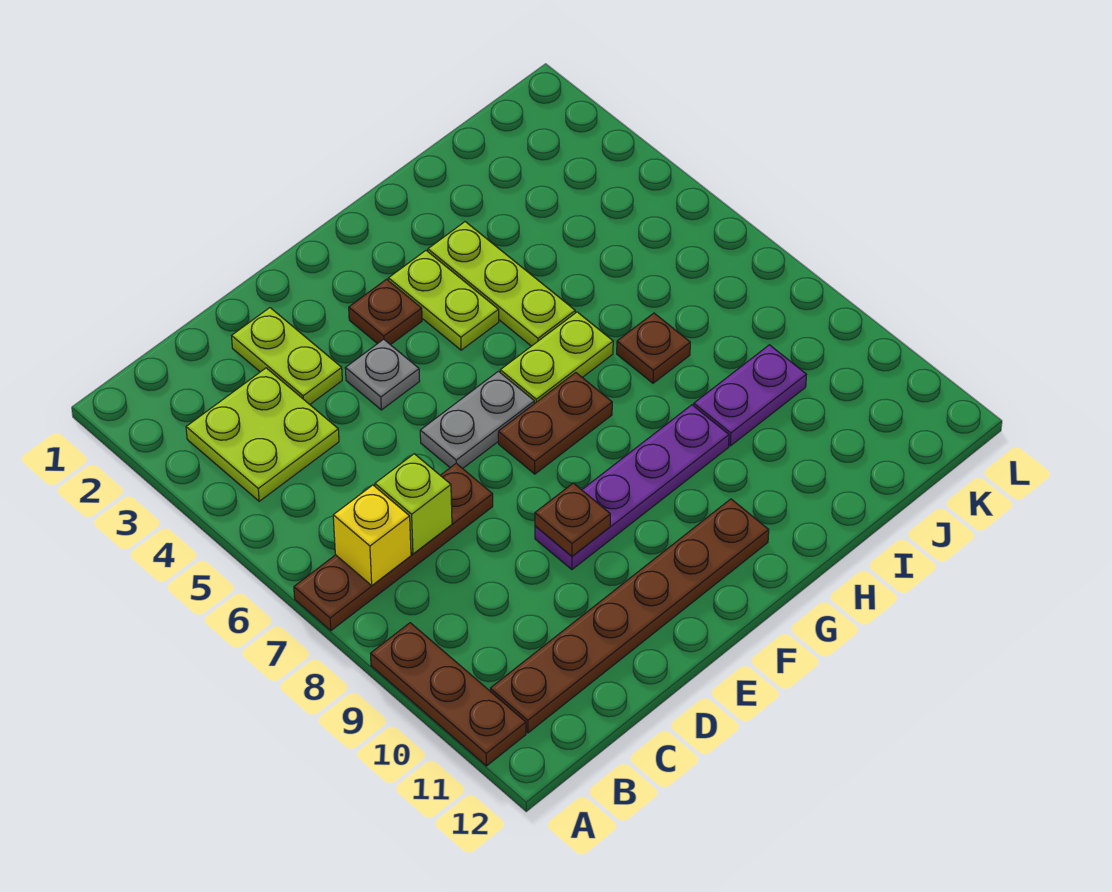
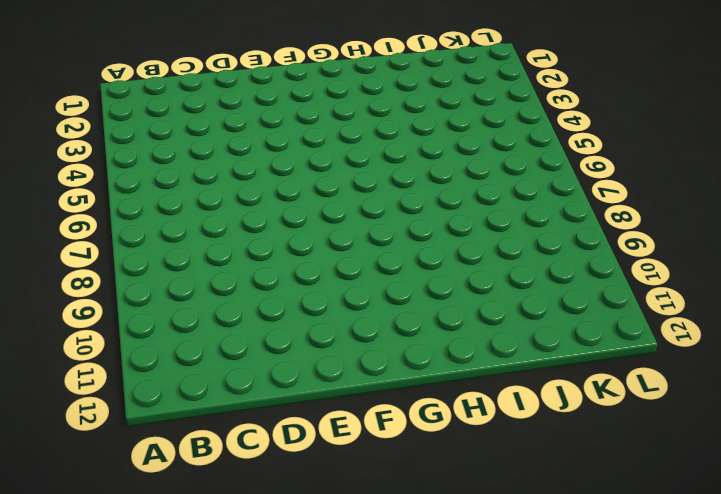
none -> brown 1x4 plate [294,463,493,631]
none -> brown 1x3 plate [371,623,526,766]
none -> lime 2x2 plate [186,368,339,501]

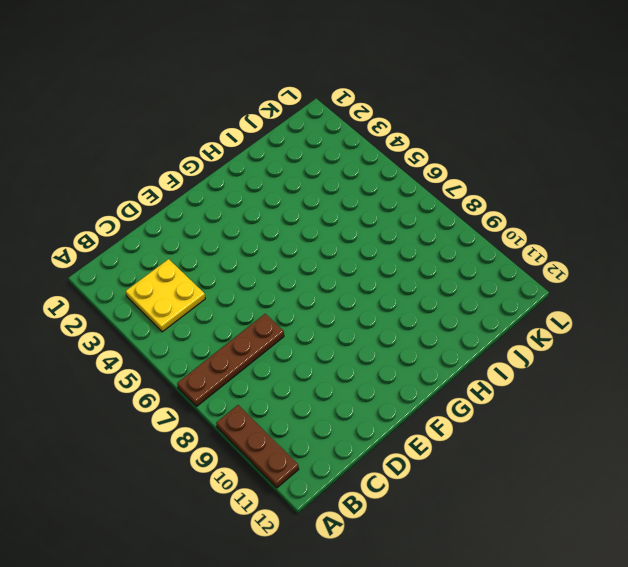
yellow 2x2 plate [126,259,205,332] -> lime 2x2 plate [186,368,339,501]
none -> brown 1x6 plate [490,499,769,733]
none -> lime 1x2 plate [232,308,342,404]
none -> grey 1x1 plate [345,339,420,410]

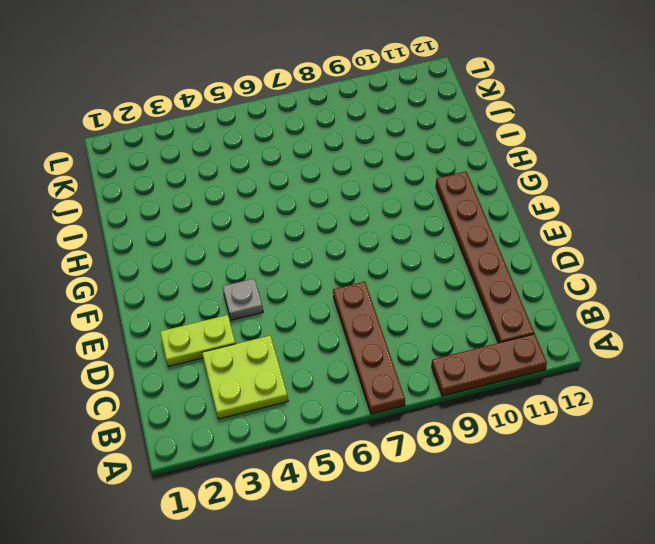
none -> grey 1x2 plate [420,371,534,469]
none -> purple 1x4 plate [535,405,729,570]
none -> brown 1x1 plate [349,279,422,345]

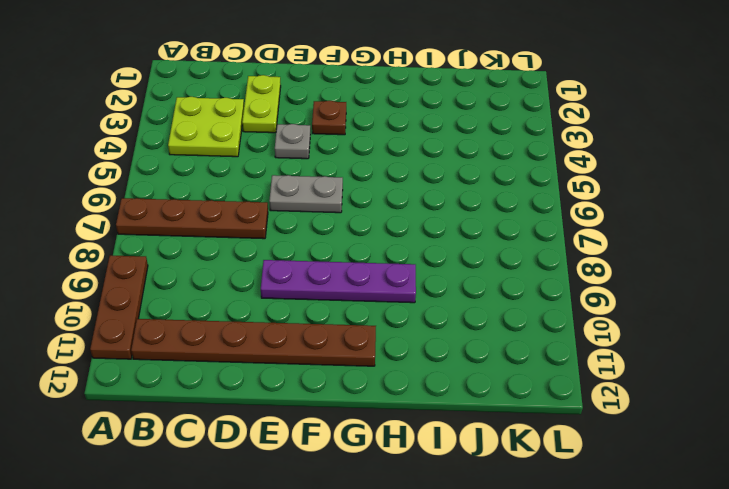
none -> brown 1x2 plate [498,373,612,474]
none -> lime 1x2 plate [388,251,499,350]
none -> lime 1x2 plate [500,312,613,404]

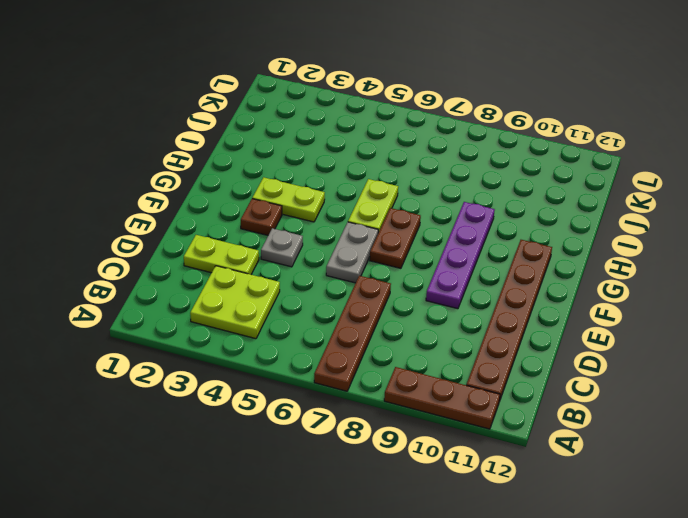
none -> lime 1x3 plate [428,222,575,346]
none -> brown 1x1 plate [617,313,690,383]
none -> purple 1x2 plate [694,345,806,446]

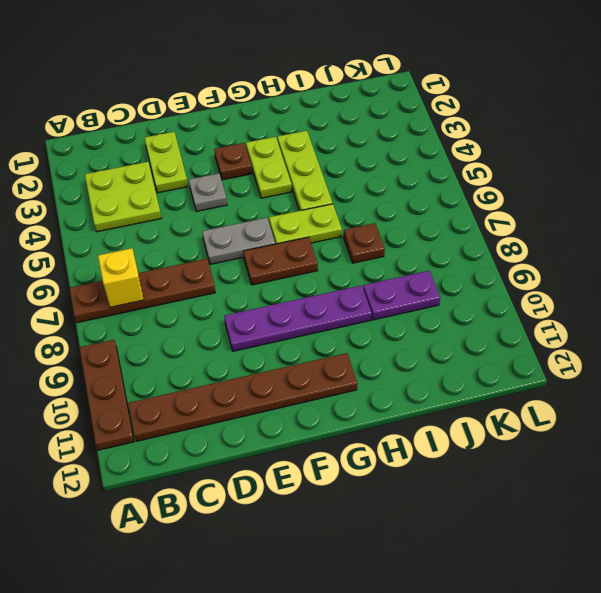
none -> lime 1x1 brick [375,454,452,554]
none -> brown 1x1 plate [535,483,610,556]

